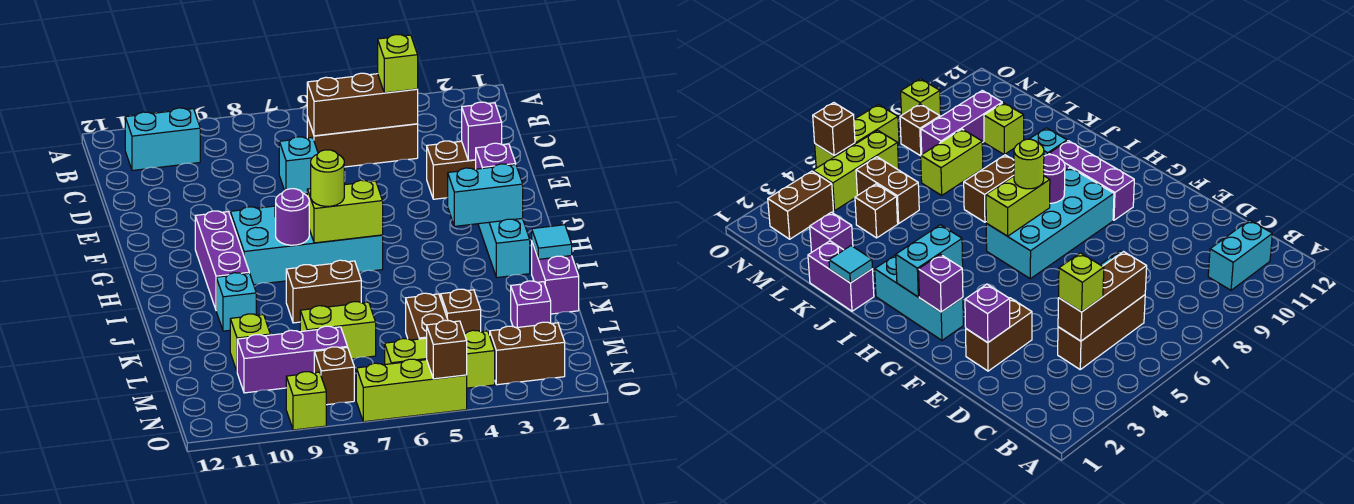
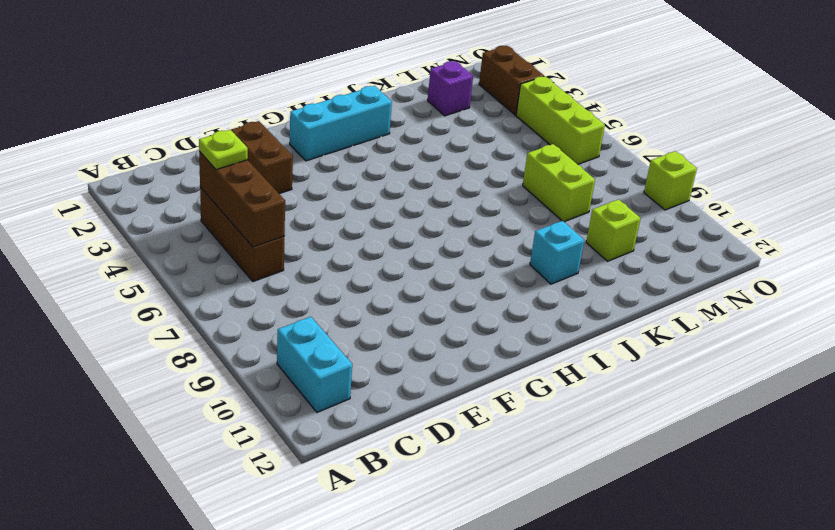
lime 1x1 plate [199,130,248,170] -> lime 1x1 brick [378,35,418,93]
none -> cyan 1x1 brick [279,137,318,193]
none -> cyan 2x4 brick [230,206,383,285]
none -> purple 1x3 brick [195,211,249,309]
none -> purple 1x2 brick [532,242,579,314]

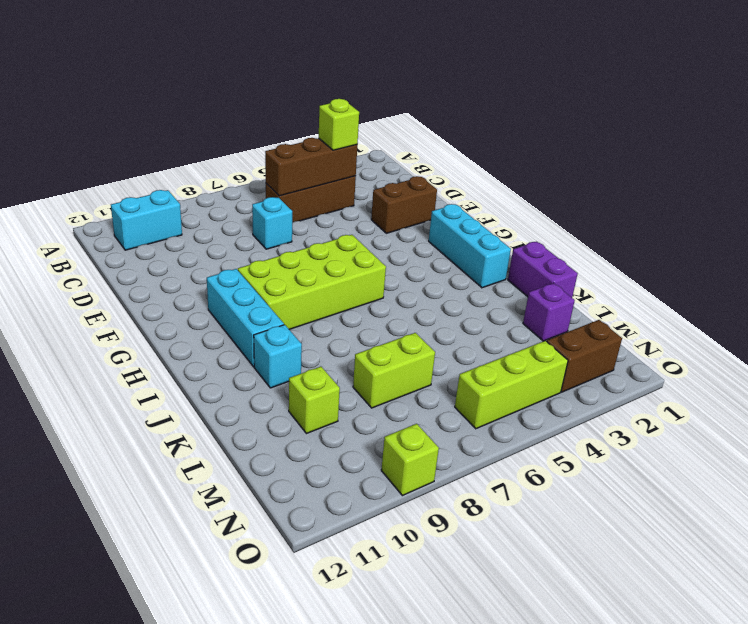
lime 2x4 brick [238,235,386,329] -> cyan 2x4 brick [230,206,383,285]
cyan 1x3 brick [207,269,284,367] -> purple 1x3 brick [195,211,249,309]
none -> brown 1x2 brick [286,260,361,323]
none -> brown 1x1 brick [441,289,481,334]
none -> brown 1x2 brick [406,293,448,340]
none -> purple 1x3 brick [237,326,347,393]

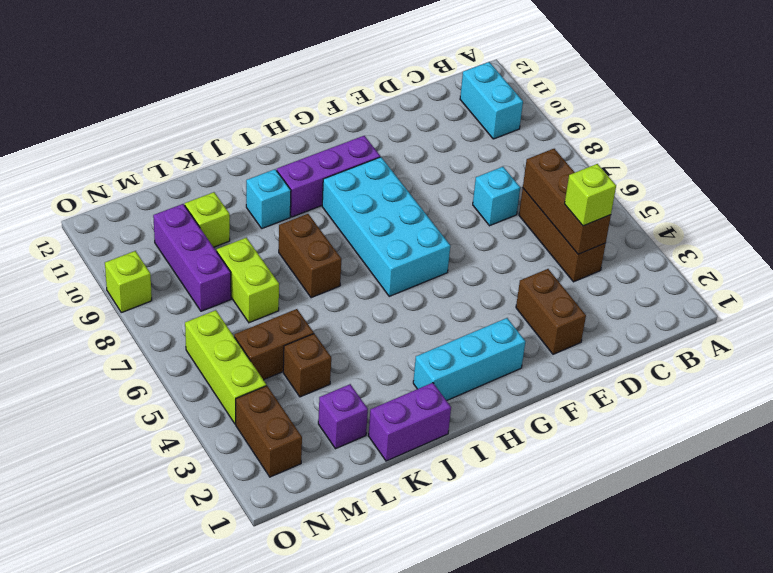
none -> brown 1x1 brick [314,347,354,405]
none -> lime 1x3 brick [356,359,467,422]
none -> purple 1x1 brick [462,102,502,160]
none -> purple 1x1 brick [476,143,516,169]

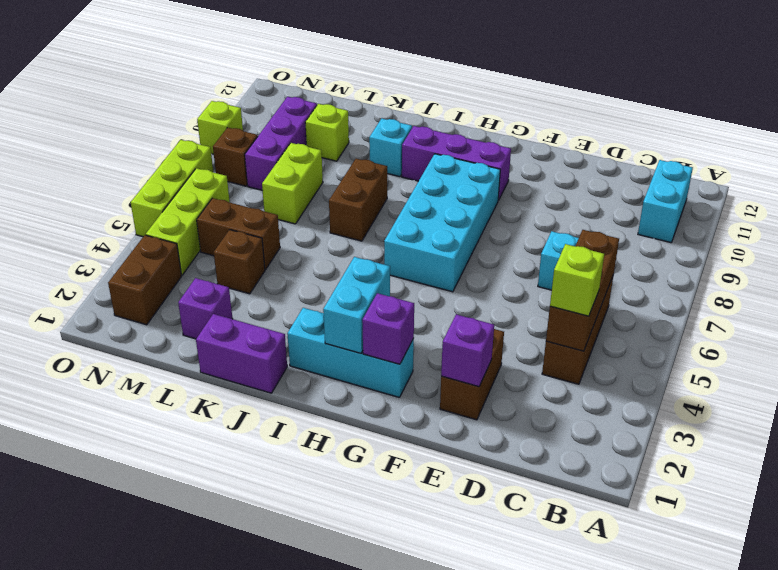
none -> lime 1x2 brick [307,180,383,243]
none -> purple 1x1 round brick [276,189,309,245]
none -> cyan 1x1 tile [532,225,572,259]
none -> brown 1x1 brick [427,320,467,379]

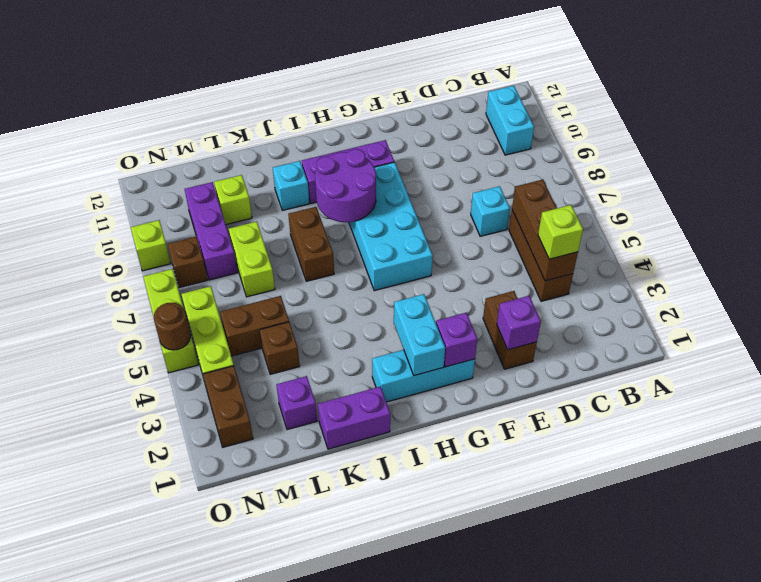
purple 2x2 round brick [315,149,376,222] -> purple 1x1 round brick [276,189,309,245]
brown 1x1 round brick [153,303,190,350] -> brown 1x1 brick [427,320,467,379]
none -> lime 1x2 brick [307,180,383,243]
none -> cyan 1x1 tile [532,225,572,259]
none -> lime 1x1 round brick [311,150,344,206]

